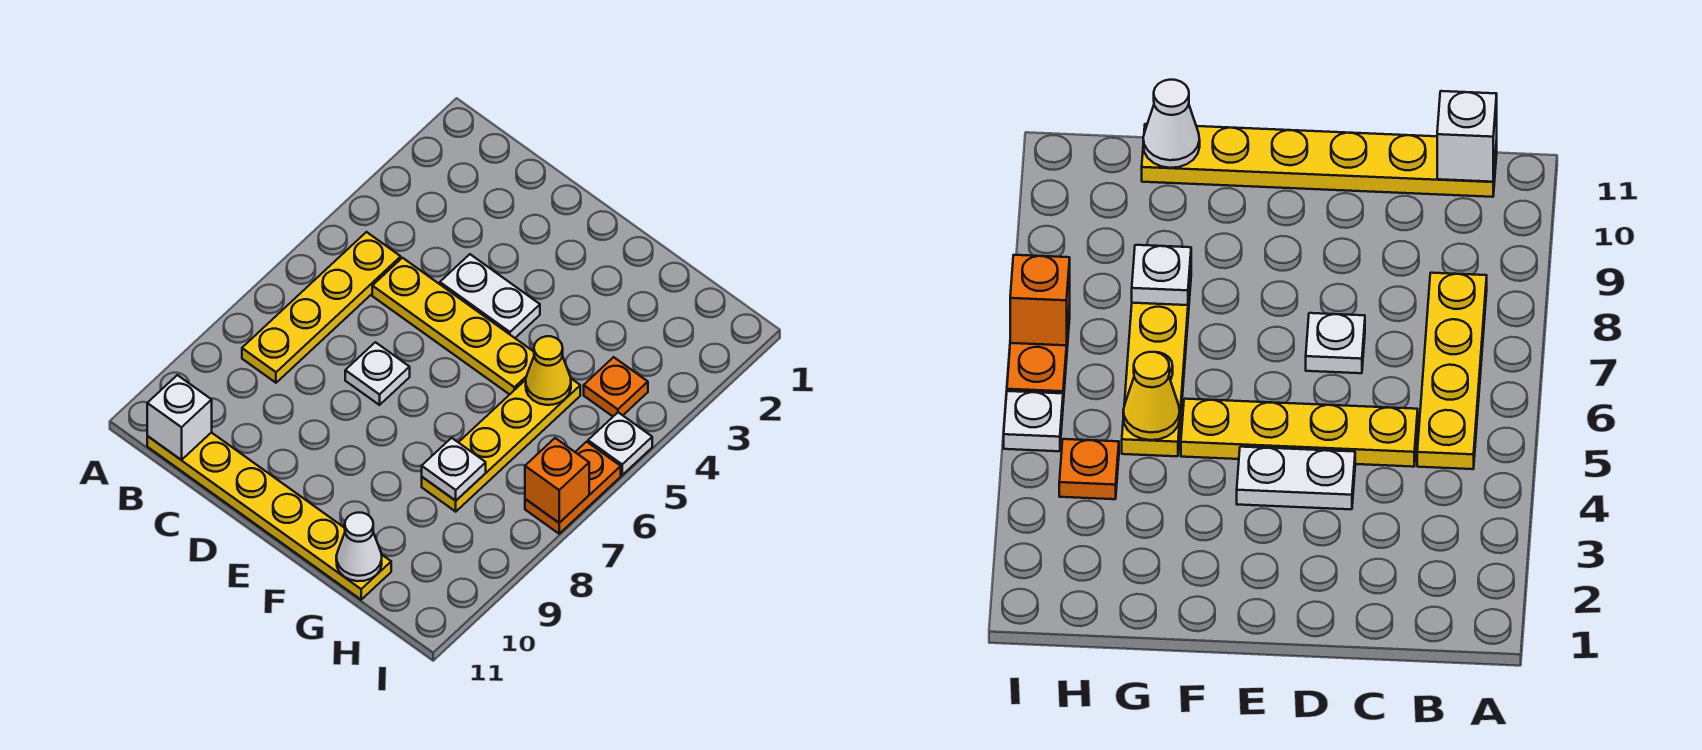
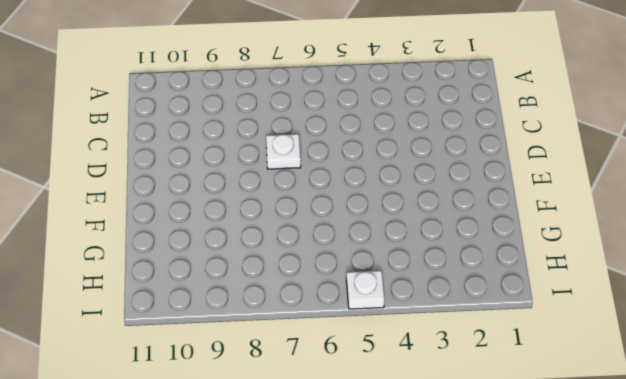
none -> yellow 1x4 plate [242,232,401,383]
none -> yellow 1x6 plate [147,432,391,600]
none -> yellow 1x4 plate [372,258,534,394]

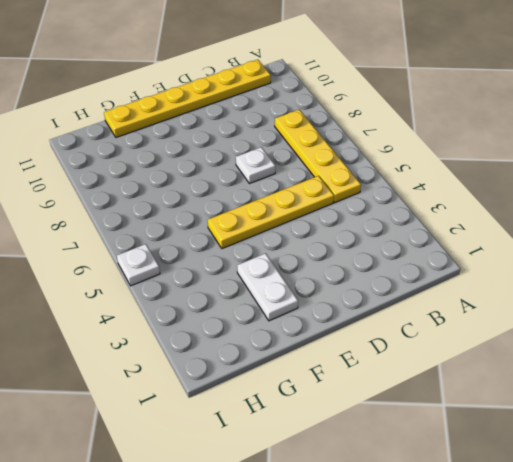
white 1x2 plate [237,253,298,321] -> white 1x2 plate turned to [440,254,540,338]
none -> yellow 1x4 plate [422,379,580,512]
none -> orange 1x1 plate [584,357,648,416]
none -> orange 1x2 plate [525,442,621,534]

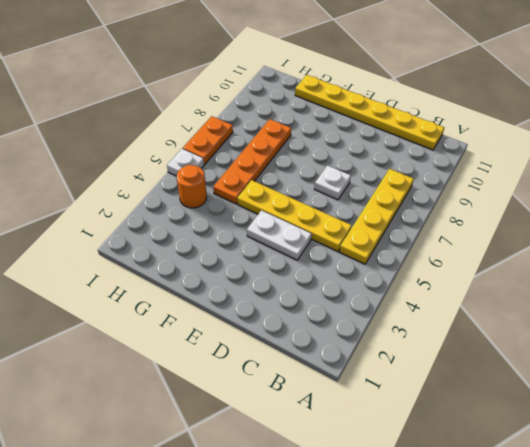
orange 1x4 plate [213,119,291,204] -> yellow 1x4 plate [422,379,580,512]
orange 1x1 round brick [177,165,207,208] -> orange 1x1 plate [584,357,648,416]
none -> white 1x1 brick [147,375,212,460]
none -> yellow 1x1 cone [526,336,571,405]
none -> white 1x1 plate [422,438,486,501]

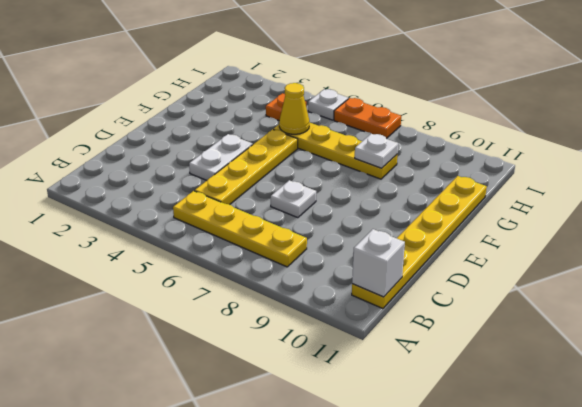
none -> white 1x1 cone [336,513,382,581]
none -> orange 1x1 brick [525,438,589,523]

